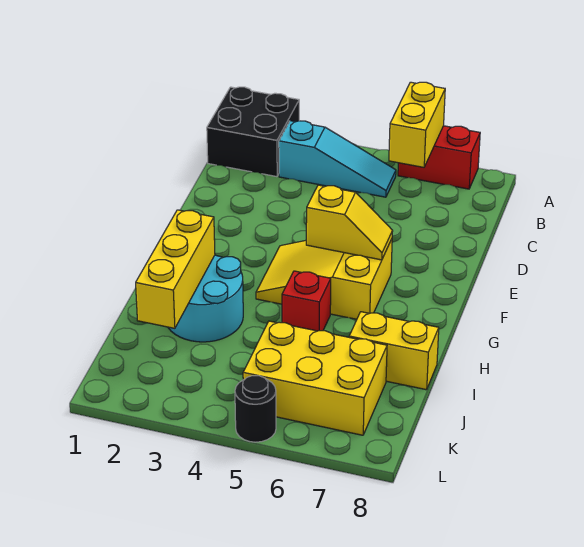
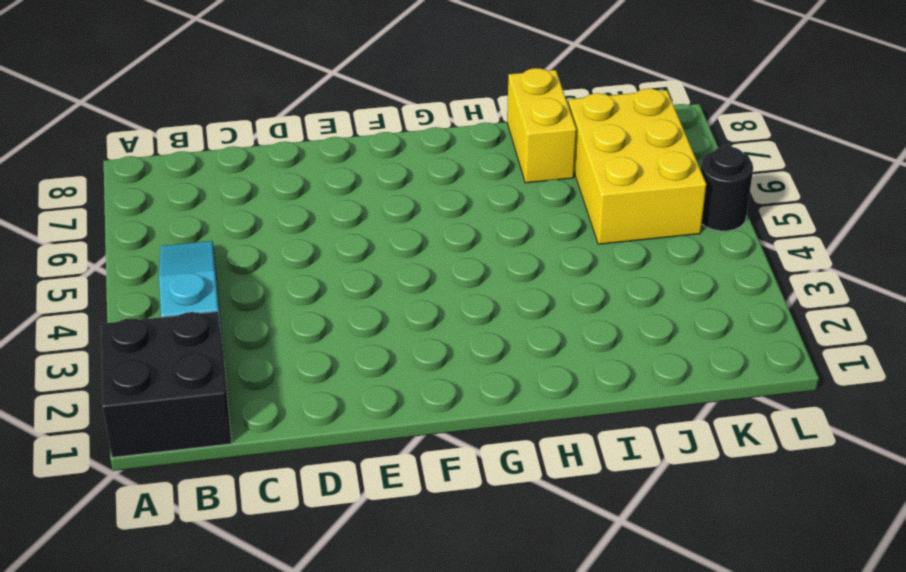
none -> red 1x2 brick [398,126,480,189]
none -> yellow 2x3 slope [256,239,392,319]
none -> cyan 2x2 round brick [168,255,243,342]

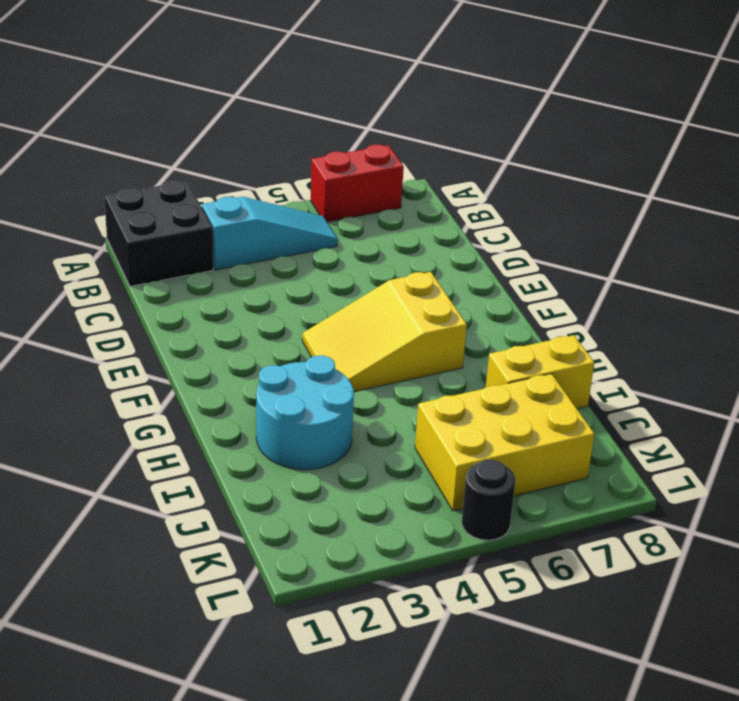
none -> red 1x1 brick [282,271,331,331]
none -> yellow 1x2 brick [389,82,445,167]
none -> yellow 1x2 slope [306,185,393,260]

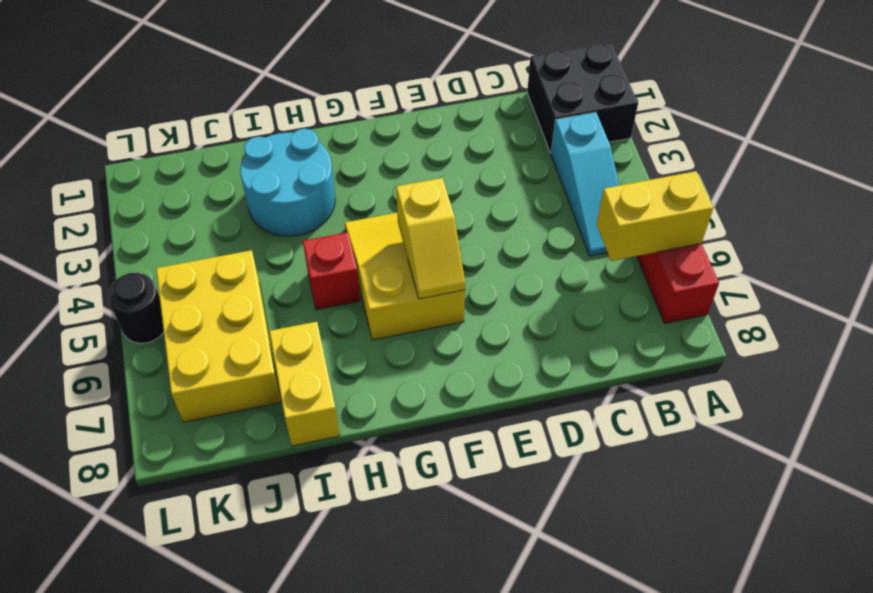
none -> yellow 1x3 brick [136,210,215,328]

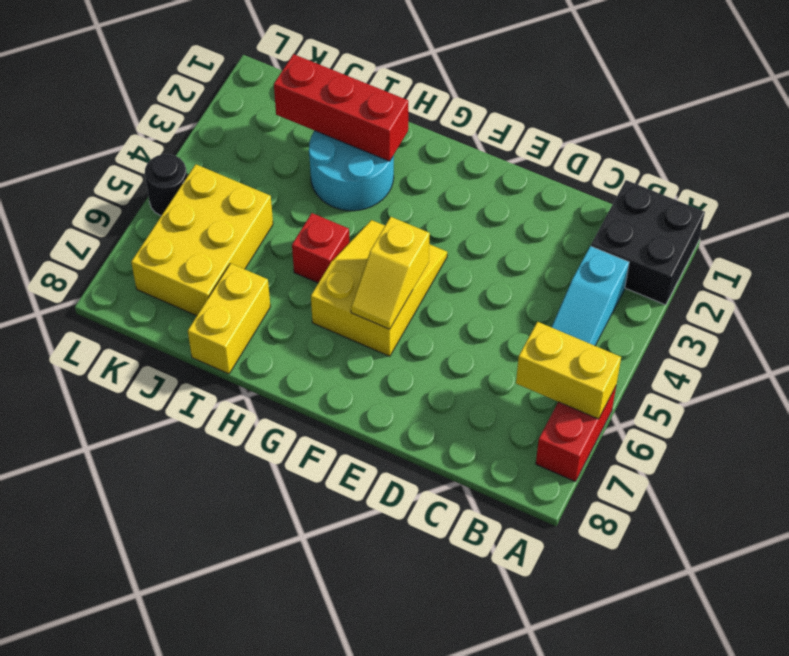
red 1x3 brick [274,54,408,161] -> yellow 1x3 brick [136,210,215,328]

